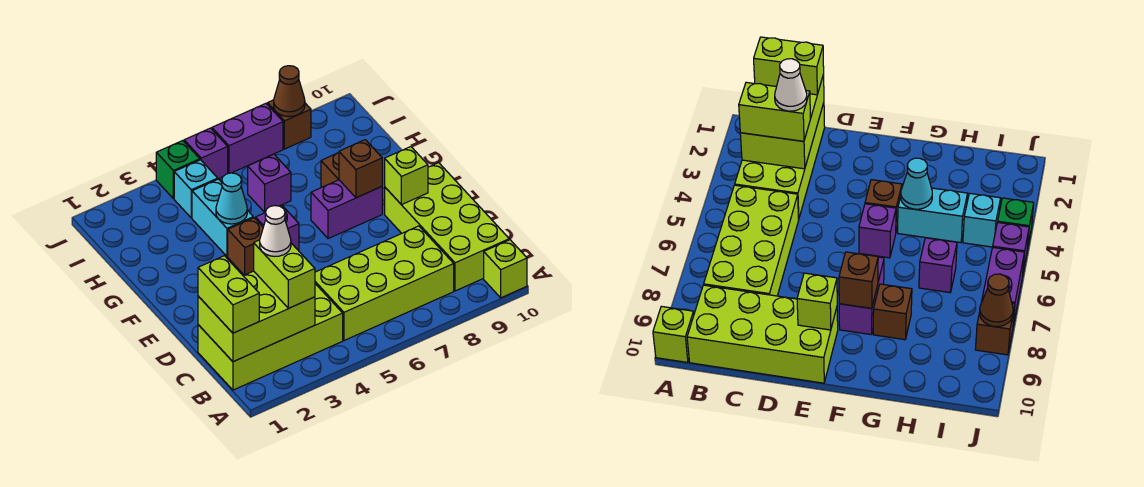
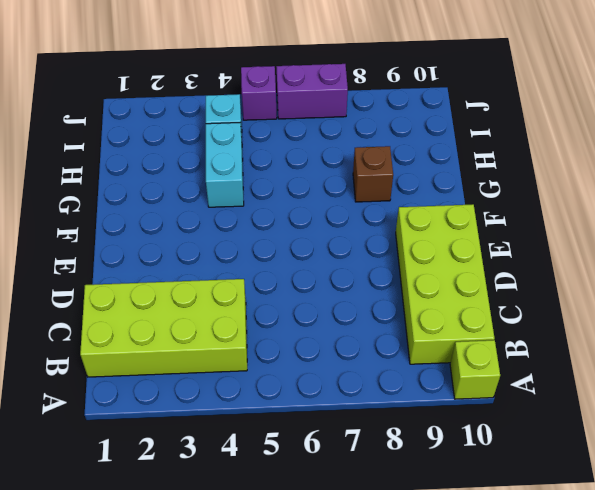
none -> lime 2x4 brick [315,226,454,340]
none -> brown 1x1 brick [228,218,263,275]
none -> purple 1x1 brick [256,205,299,251]

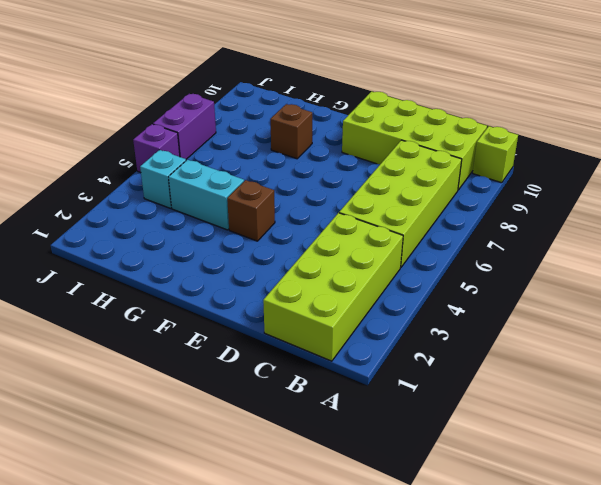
none -> purple 1x1 brick [256,205,299,251]
none -> purple 1x2 brick [311,180,382,239]
none -> purple 1x1 brick [248,154,291,212]

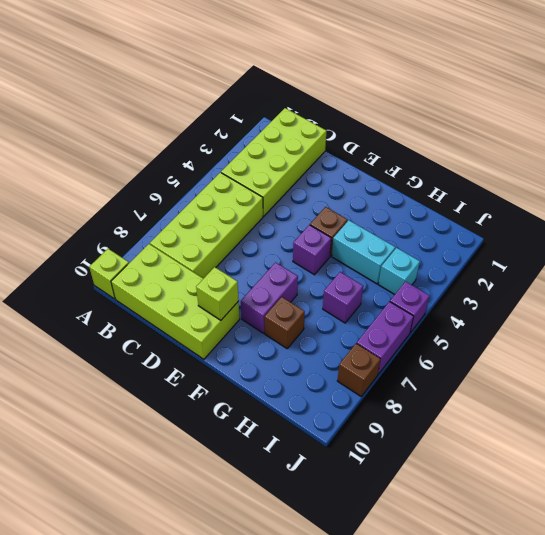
none -> green 1x1 brick [156,141,200,199]
none -> lime 2x3 brick [198,271,315,362]
none -> brown 1x1 brick [339,140,382,198]

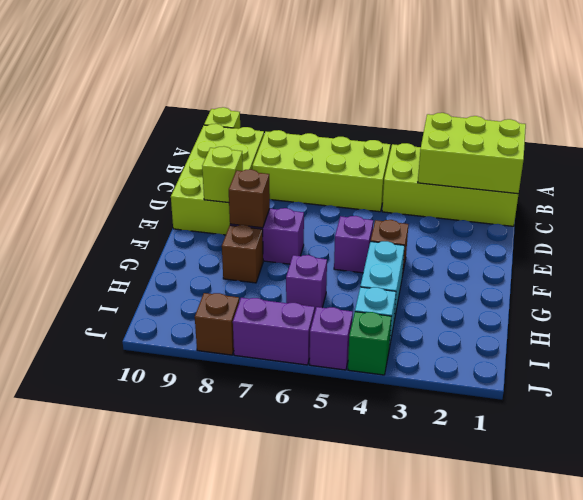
none -> cyan 1x1 cone [216,173,247,224]
none -> brown 1x1 cone [274,66,305,117]
none -> lime 1x2 brick [198,256,259,333]

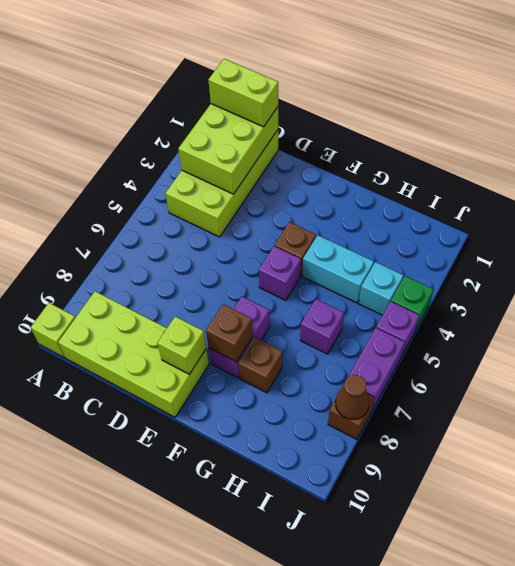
none -> lime 2x4 brick [315,226,454,340]
none -> cyan 1x1 cone [216,173,247,224]
none -> lime 1x2 brick [254,240,315,308]

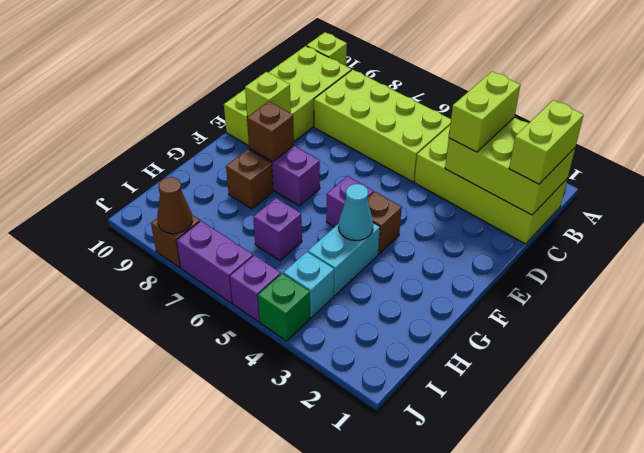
none -> white 1x1 cone [260,206,291,256]

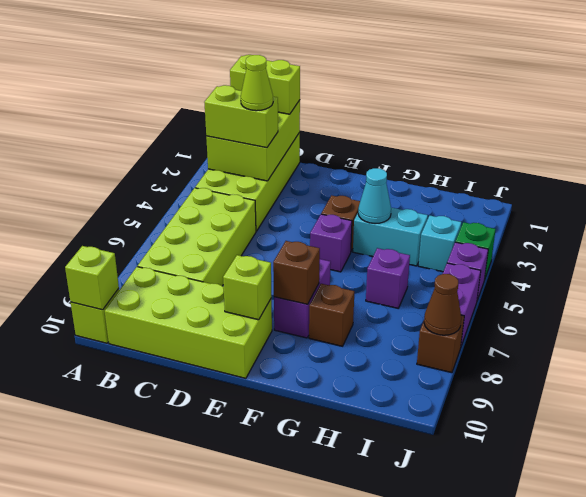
lime 1x1 brick [65,246,119,310] -> none
lime 1x1 cone [241,55,273,111] -> white 1x1 cone [260,206,291,256]

